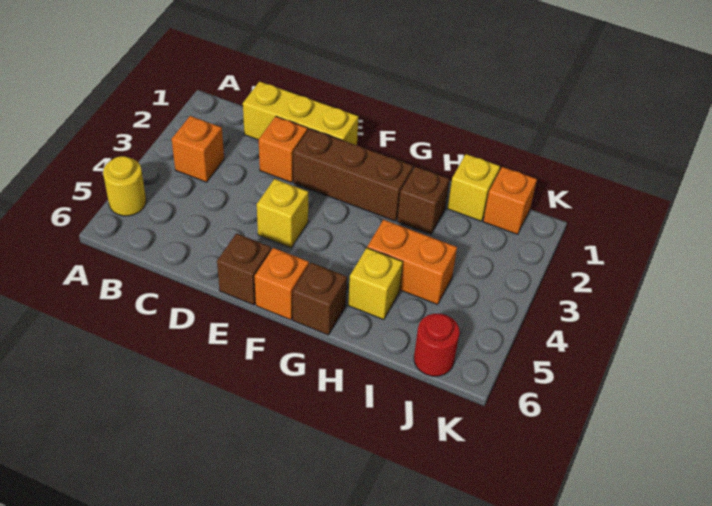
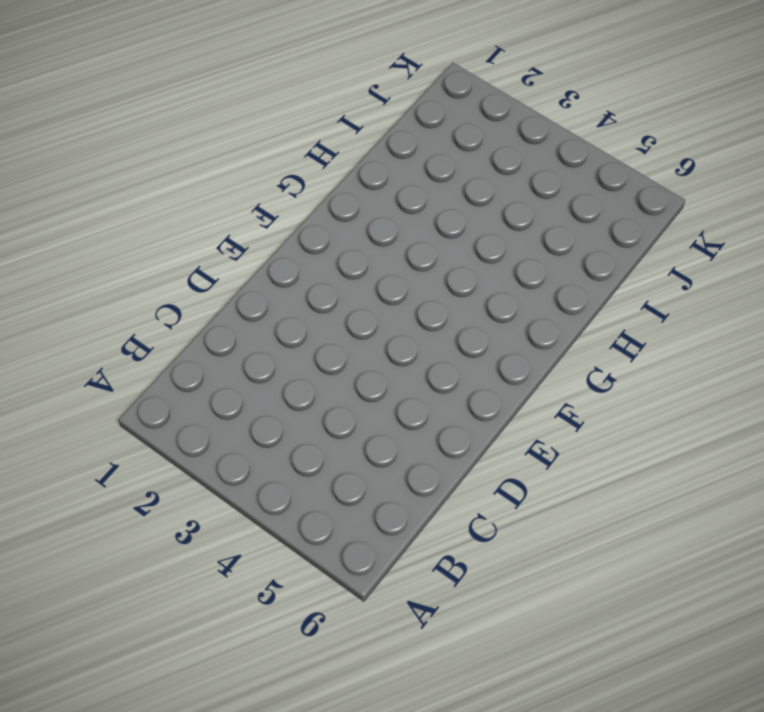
none -> yellow 1x1 round brick [103,156,146,216]
none -> orange 1x1 brick [172,116,224,182]
none -> yellow 1x3 brick [243,81,359,145]

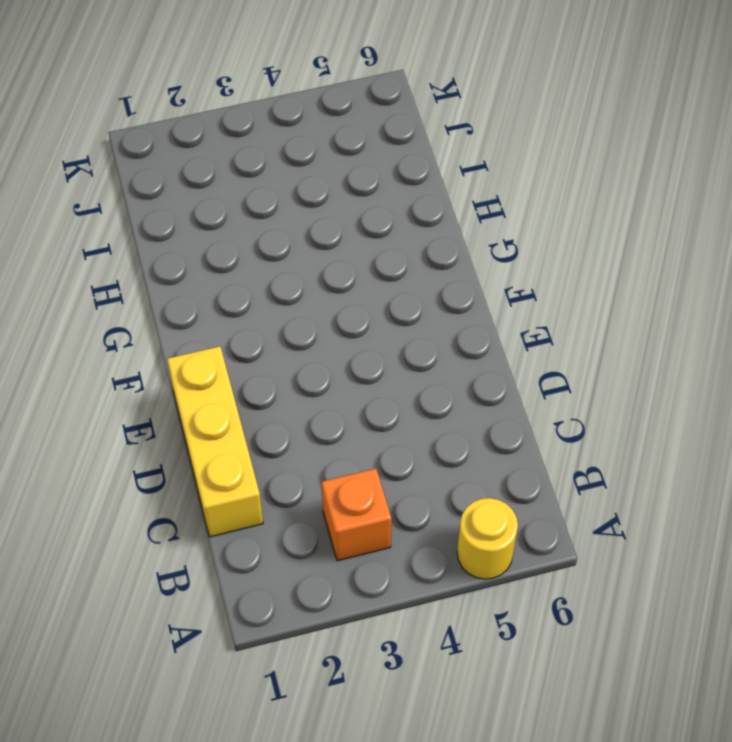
none -> orange 1x1 brick [259,116,308,182]
none -> brown 1x3 brick [293,129,413,221]
none -> yellow 1x1 brick [257,179,308,248]

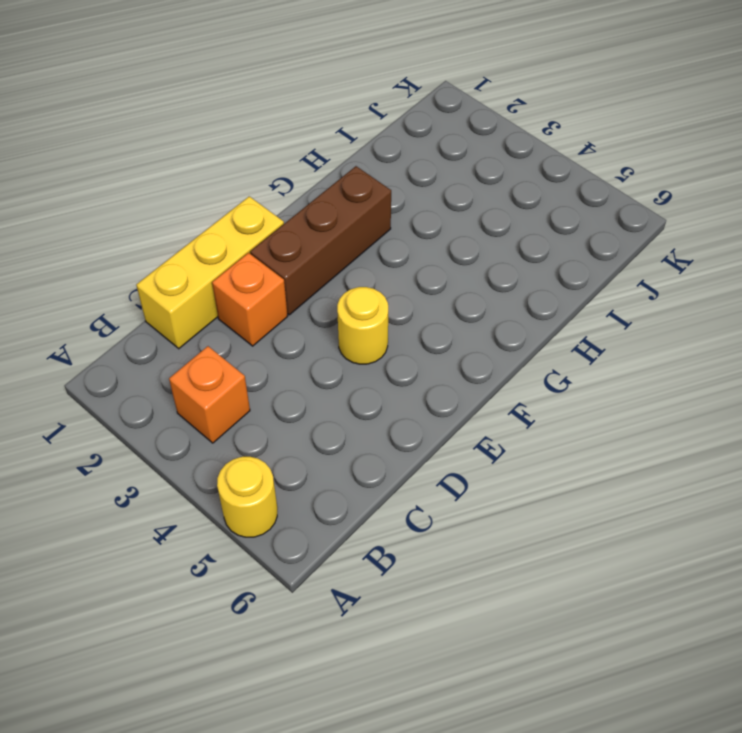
yellow 1x1 round brick [337,287,388,364] -> yellow 1x1 brick [257,179,308,248]
none -> brown 1x1 brick [217,233,271,305]
none -> orange 1x1 brick [255,248,309,320]
none -> brown 1x1 brick [293,263,347,335]

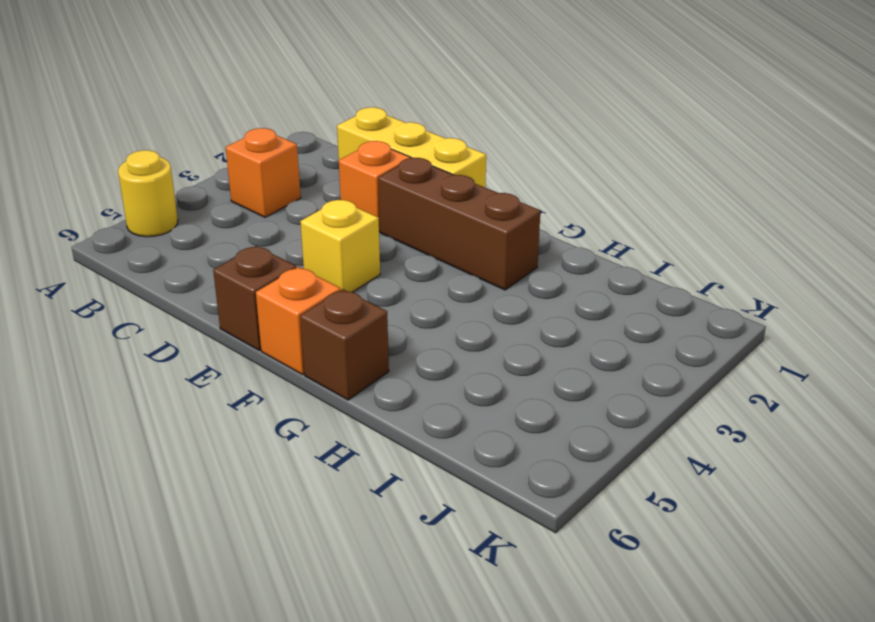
none -> brown 1x1 brick [397,166,449,234]
none -> orange 1x2 brick [367,220,457,305]
none -> yellow 1x1 brick [348,248,403,320]

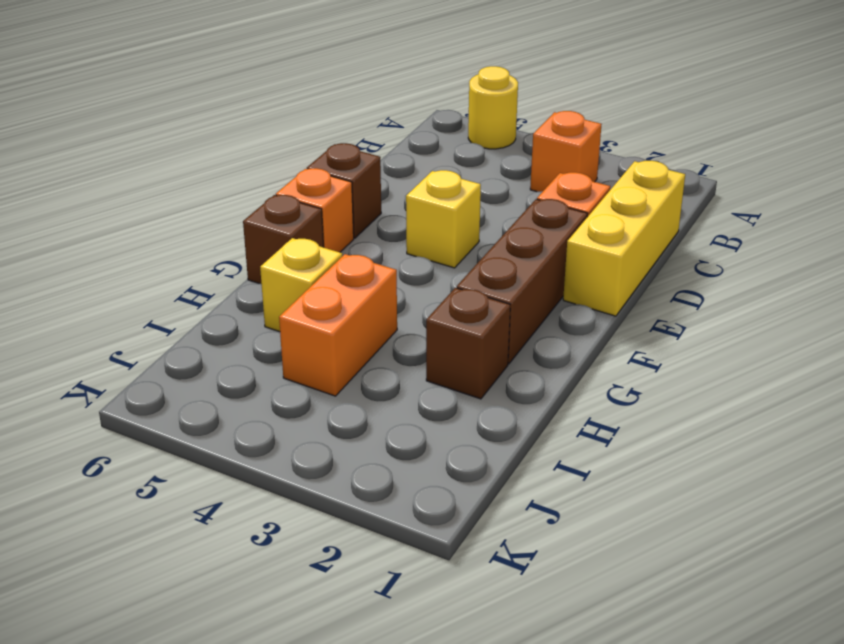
none -> yellow 1x1 brick [447,154,500,221]
none -> orange 1x1 brick [483,167,537,234]
none -> red 1x1 round brick [414,314,460,376]

